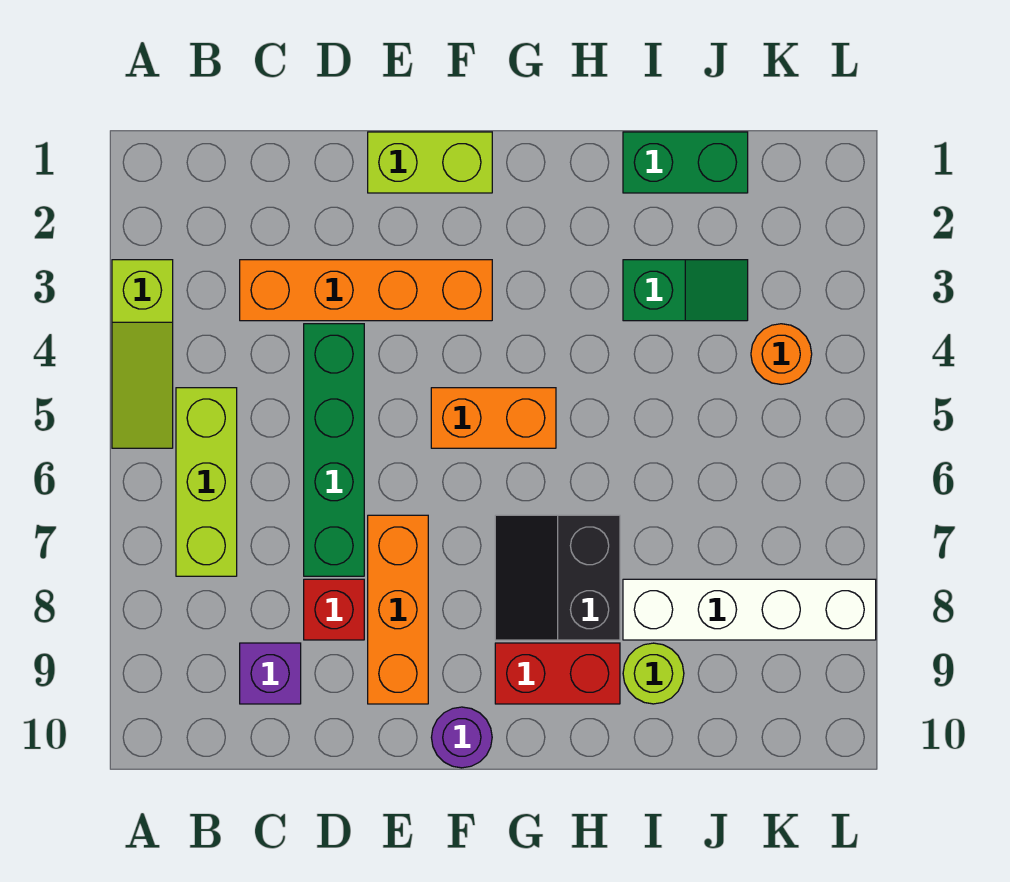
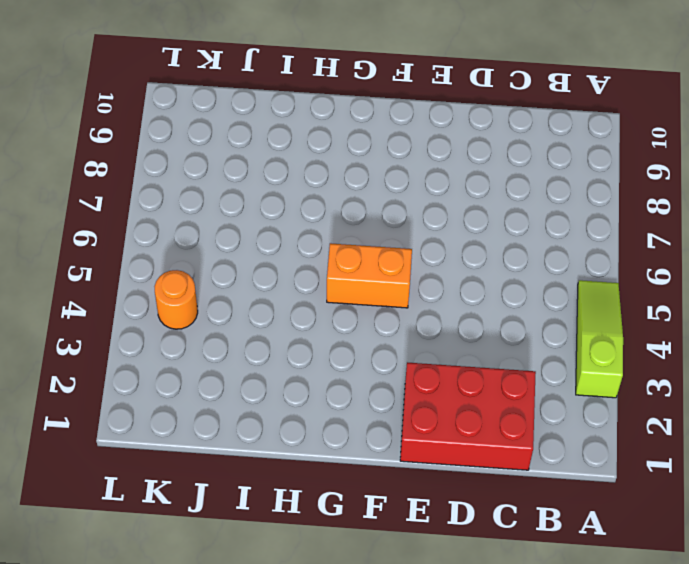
red 2x3 brick [400,362,536,470] -> lime 1x2 brick [368,132,492,193]
none -> lime 1x3 brick [176,388,237,576]
none -> orange 1x4 brick [240,260,492,321]
none -> purple 1x1 brick [240,643,301,704]

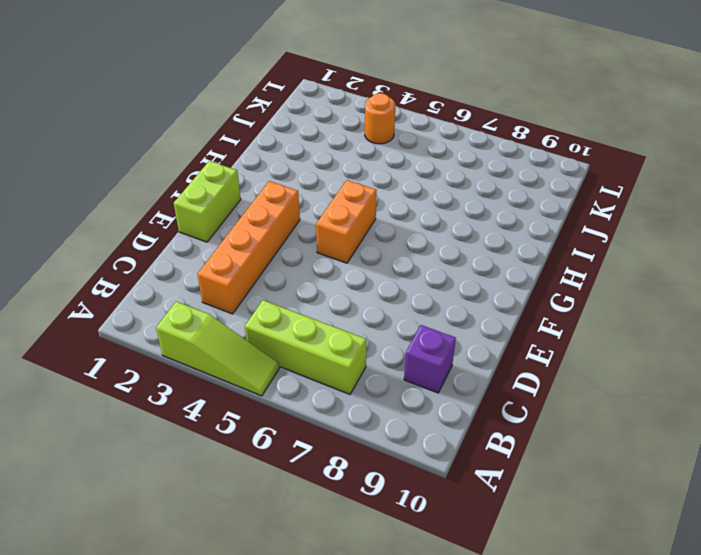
none -> green 1x4 brick [304,324,364,576]
none -> red 1x1 brick [304,579,364,640]
none -> orange 1x3 brick [368,515,428,704]

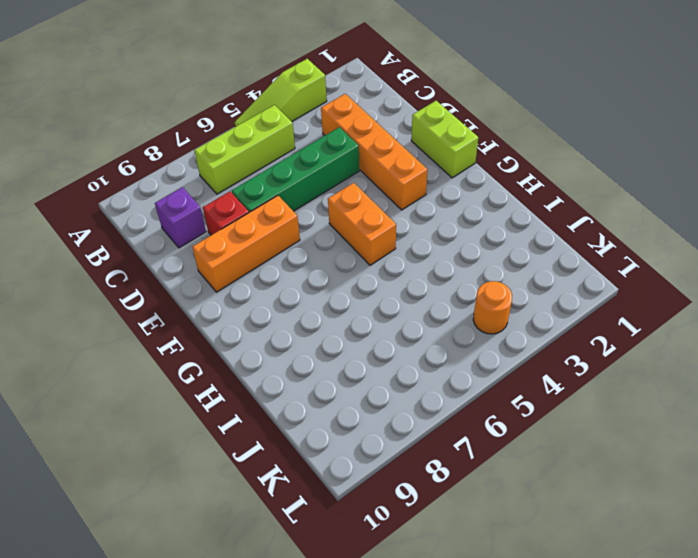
none -> purple 1x1 round brick [431,707,492,768]
none -> black 2x2 slope [495,515,620,640]
none -> red 1x2 brick [495,643,620,704]

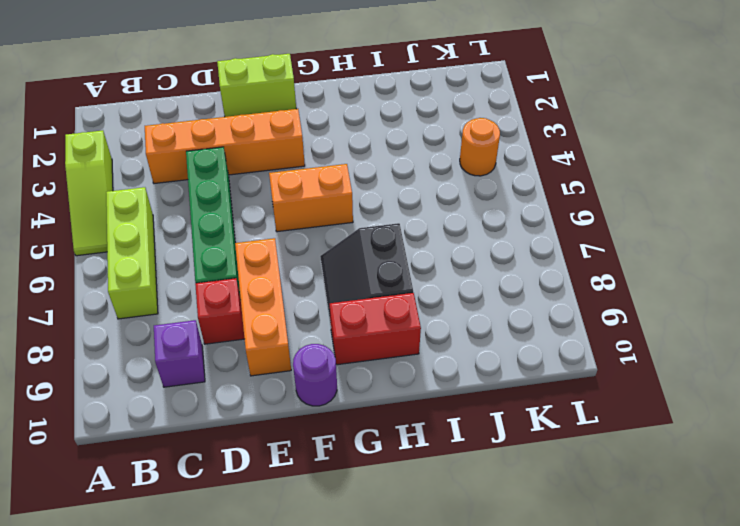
none -> green 1x2 brick [623,132,748,193]
none -> green 1x2 slope [623,260,748,321]
none -> white 1x4 brick [623,579,876,640]

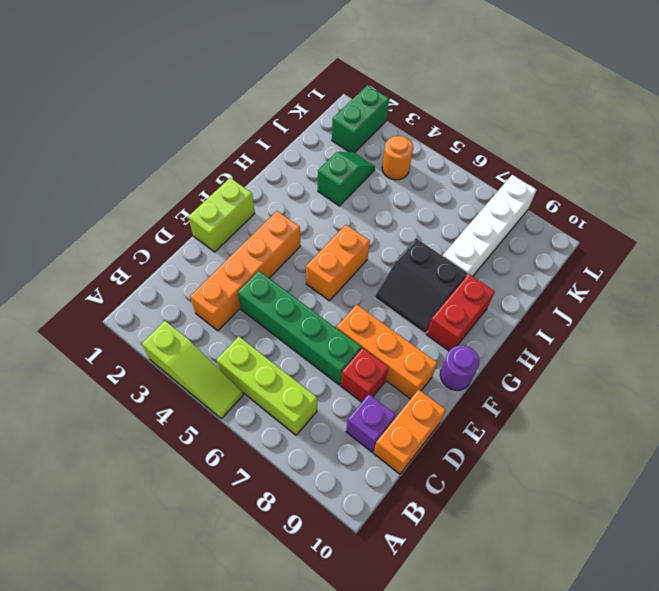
orange 1x2 brick [373,390,446,474] -> none
green 1x2 brick [332,85,389,153] -> green 1x2 brick moved to [623,132,748,193]
none -> lime 1x1 round brick [623,643,684,704]

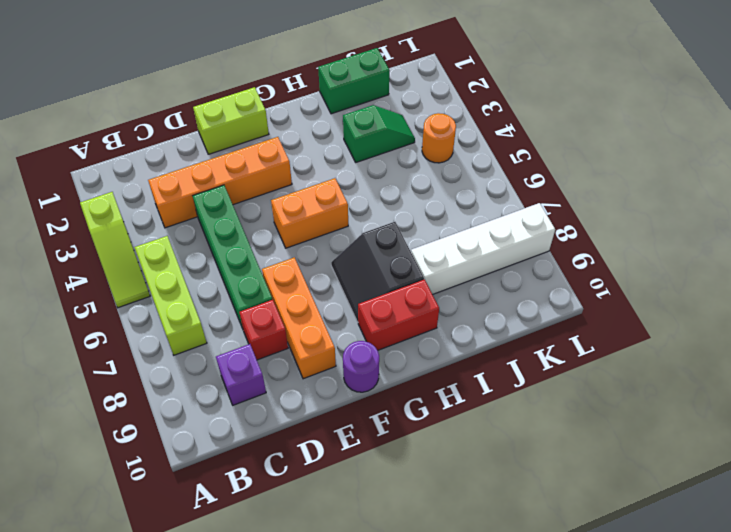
none -> lime 1x1 round brick [623,643,684,704]

